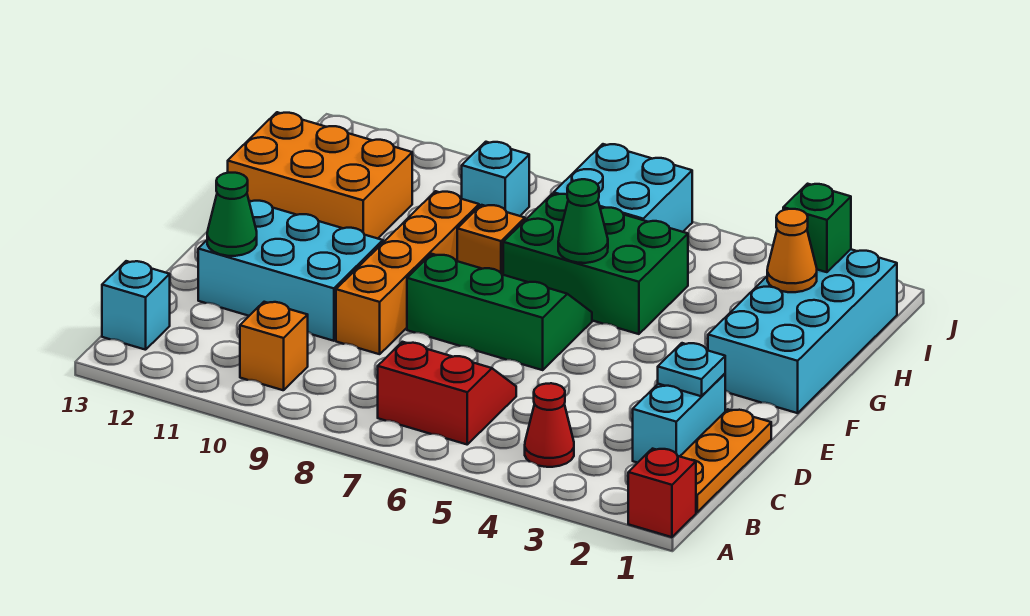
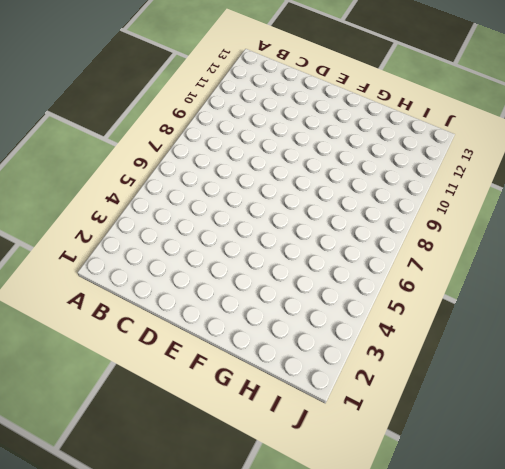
none -> red 1x1 brick [628,449,696,537]
none -> orange 1x3 plate [680,409,771,512]
none -> red 1x1 cone [525,383,574,467]

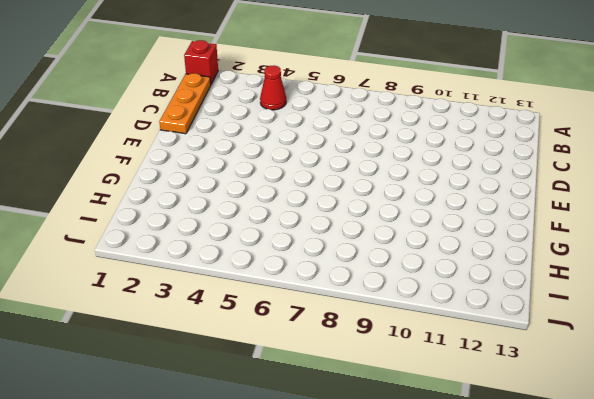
none -> red 2x2 slope [378,342,516,444]
none -> orange 1x1 brick [240,302,308,390]
none -> cyan 1x1 brick [102,261,170,350]

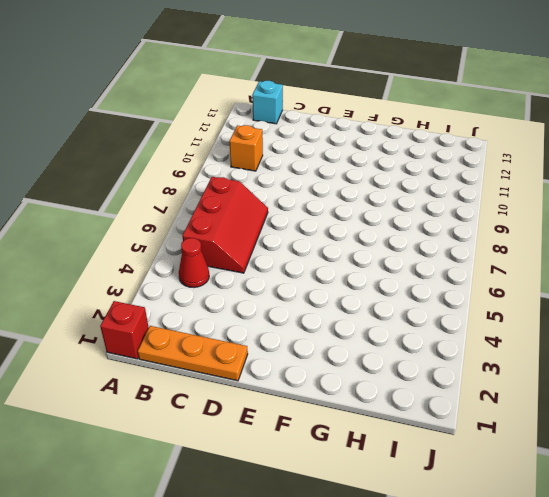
red 2x3 slope [183,177,268,273] -> red 2x2 slope [378,342,516,444]
none -> cyan 1x2 brick [633,374,725,463]
none -> orange 1x4 brick [336,191,479,354]
none -> cyan 2x3 brick [198,201,383,341]

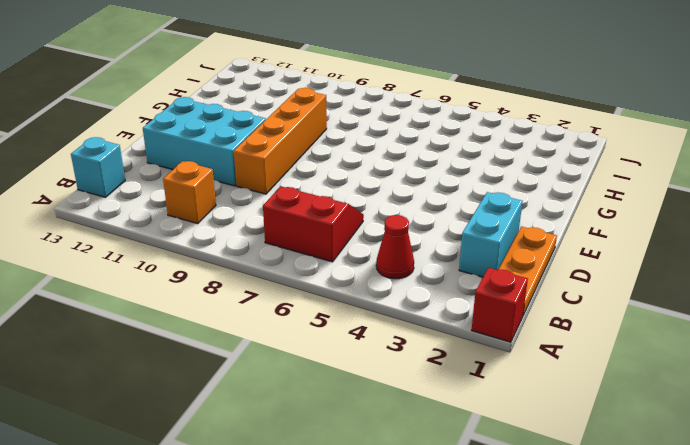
none -> green 2x3 slope [407,254,592,370]
none -> cyan 2x4 brick [708,249,897,413]
none -> green 2x3 brick [503,194,688,334]

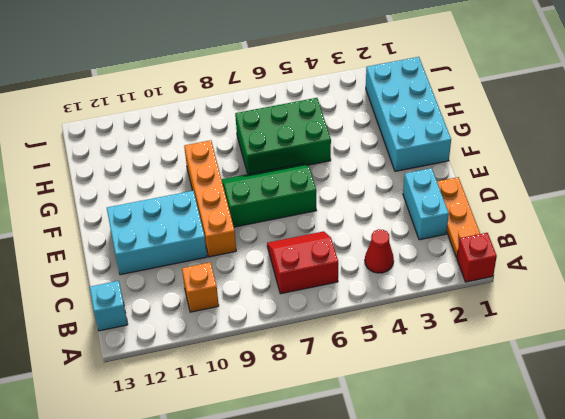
none -> orange 1x1 brick [457,205,525,275]
none -> orange 2x3 brick [228,112,412,239]
none -> cyan 2x2 brick [554,144,692,232]

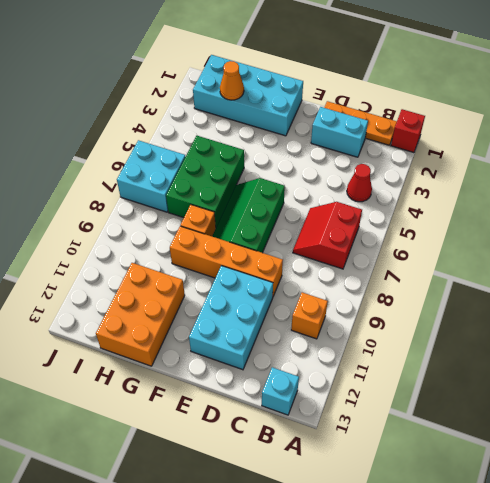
none -> cyan 1x1 brick [462,142,529,216]
none -> cyan 1x1 plate [658,343,725,396]
none -> green 1x1 cone [207,173,257,256]

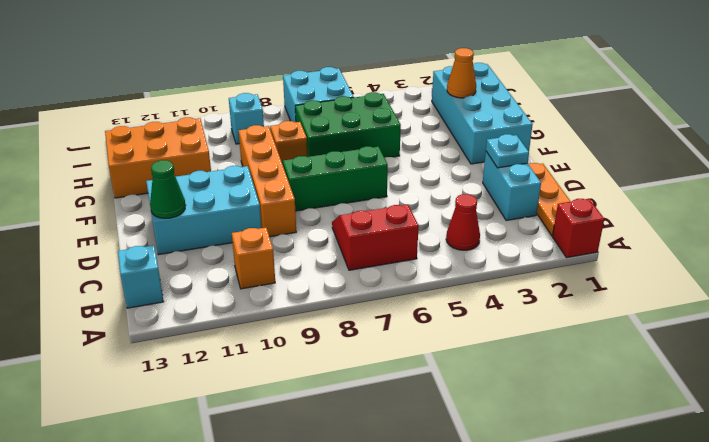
none -> green 1x1 cone [558,179,608,263]
none -> green 1x1 brick [783,184,851,272]

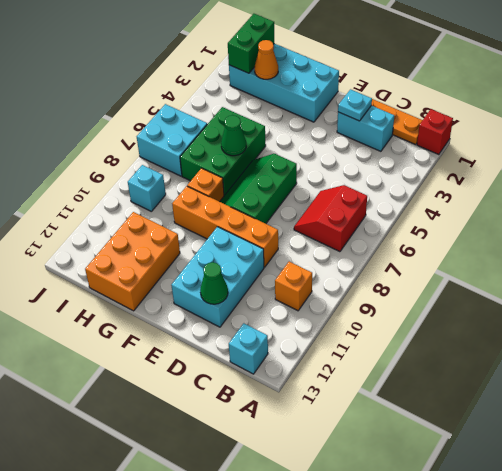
green 1x2 brick [228,14,274,73] -> green 1x1 brick [783,184,851,272]
none -> red 1x1 cone [525,383,574,467]

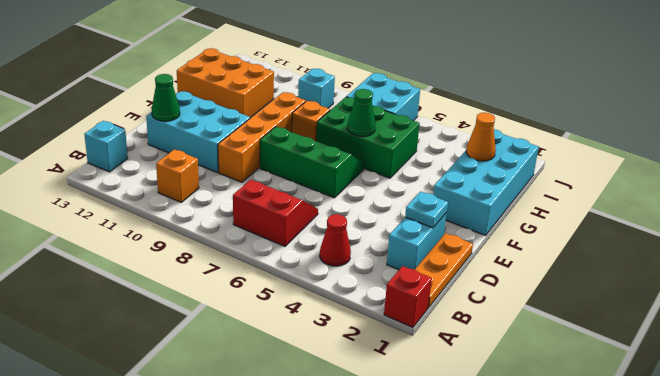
none -> green 1x1 brick [783,184,851,272]

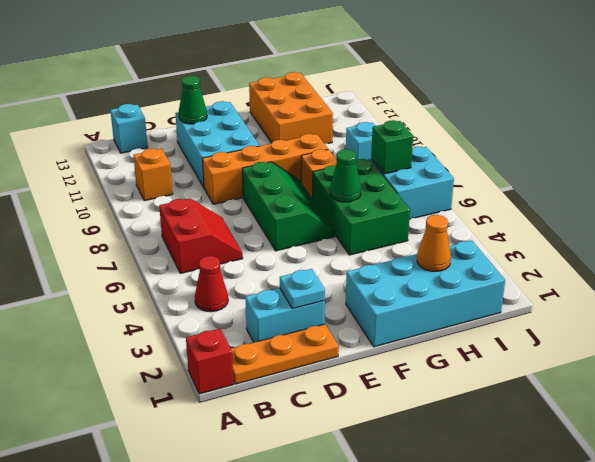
green 1x1 brick [371,120,413,174] -> green 1x1 brick moved to [783,184,851,272]

